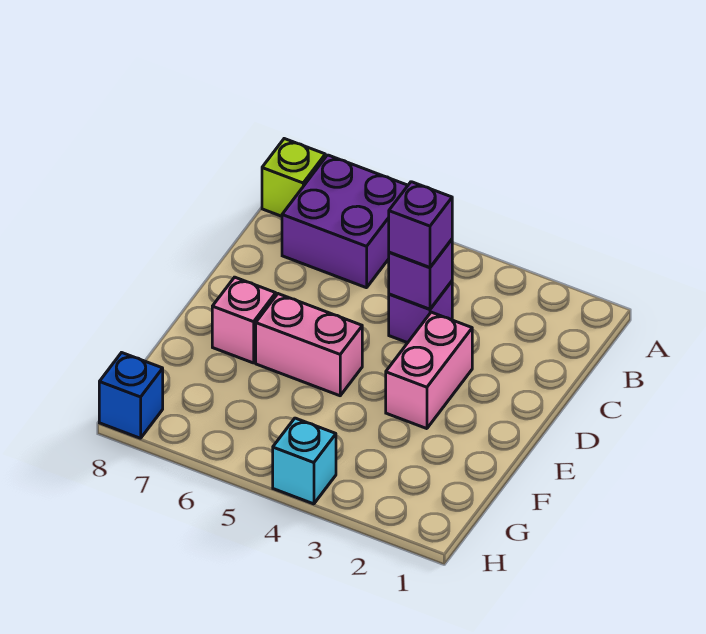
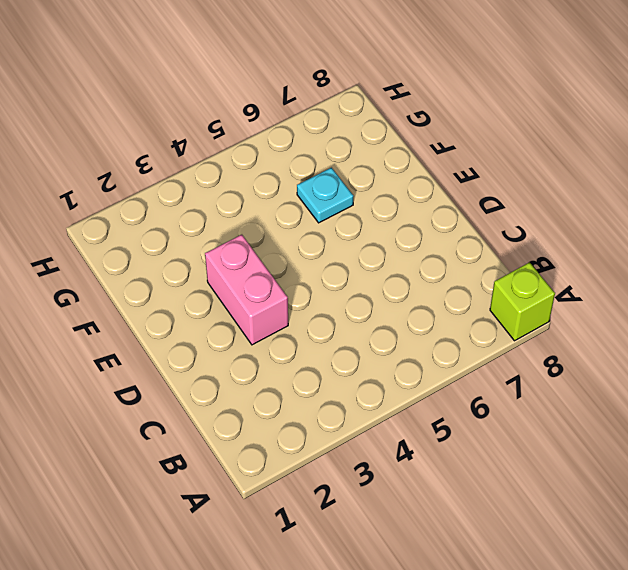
cyan 1x1 plate [297,168,354,223] -> none
none -> purple 2x2 brick [282,155,408,288]
none -> purple 1x1 brick [389,281,452,343]

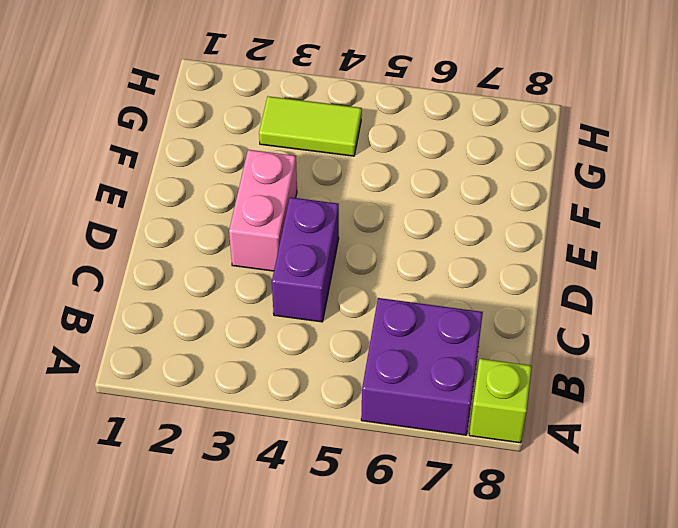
purple 1x2 brick [272,197,339,322] -> purple 1x1 brick [389,281,452,343]
lime 1x2 tile [259,96,362,156] -> none
none -> pink 1x2 brick [256,294,362,396]
none -> pink 1x1 brick [212,277,276,363]

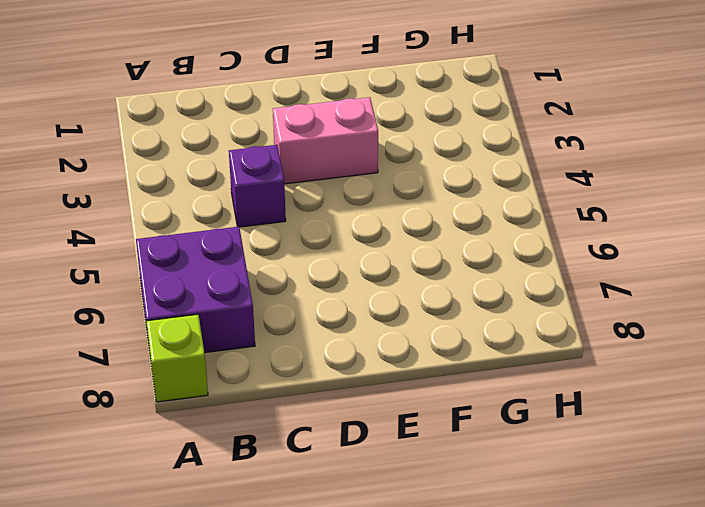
none -> pink 1x2 brick [256,294,362,396]
none -> pink 1x1 brick [212,277,276,363]

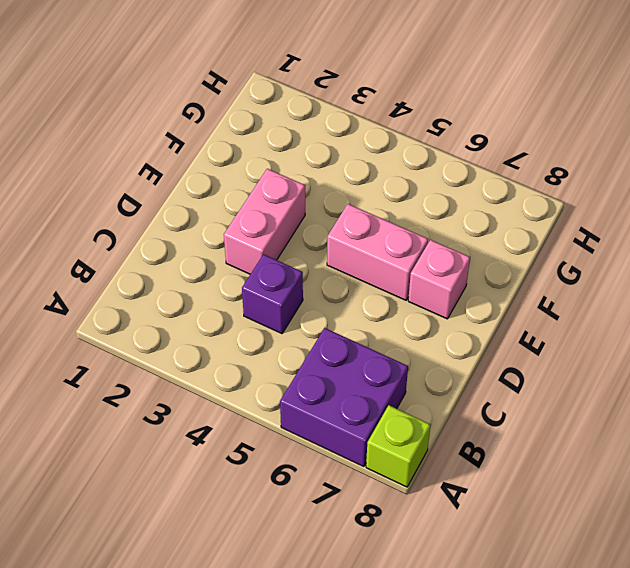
none -> cyan 1x1 brick [273,418,336,504]
none -> blue 1x1 brick [99,353,163,438]

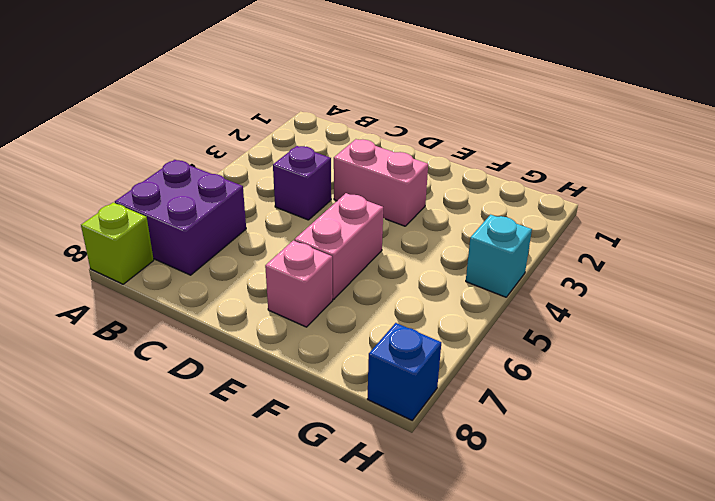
none -> purple 1x1 brick [389,240,452,309]
none -> purple 1x1 brick [389,182,452,268]

